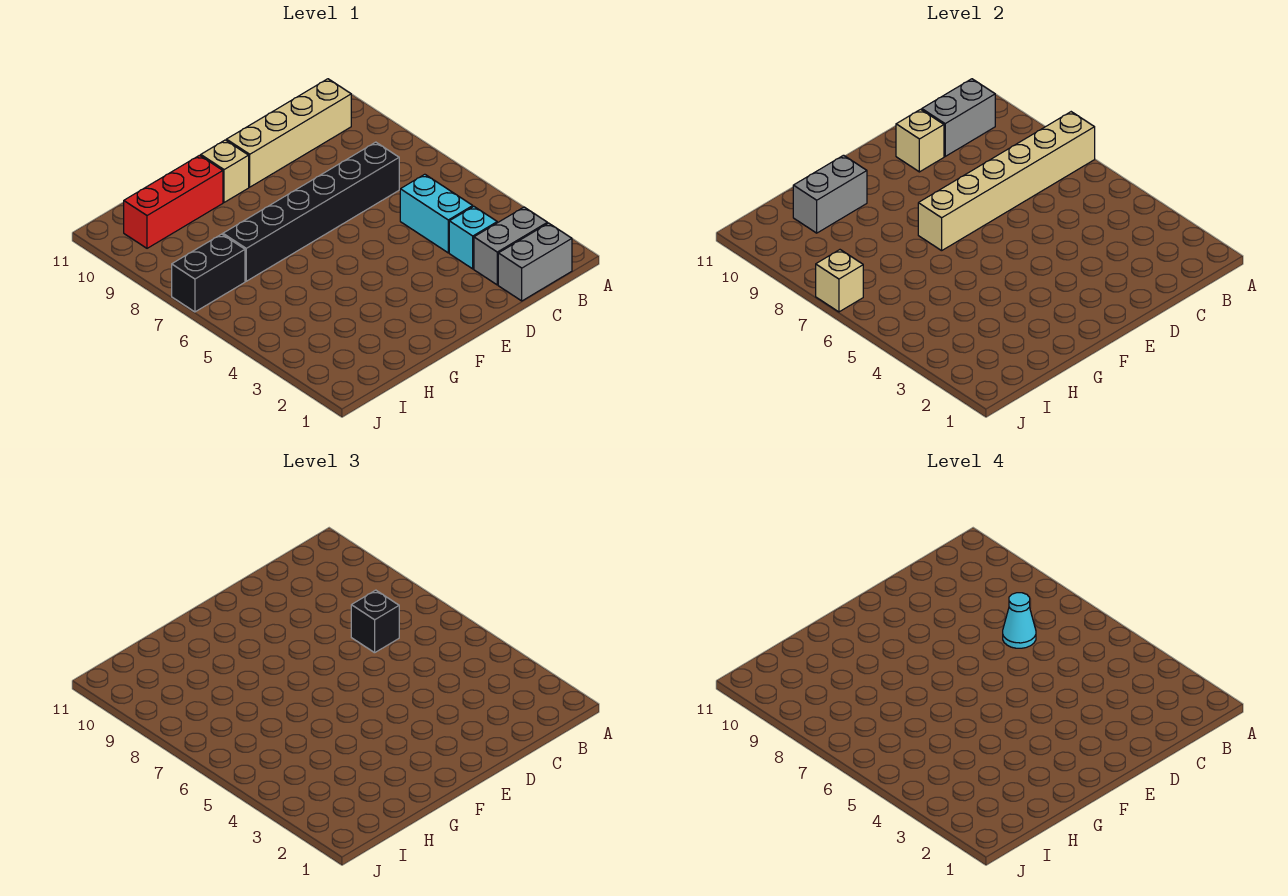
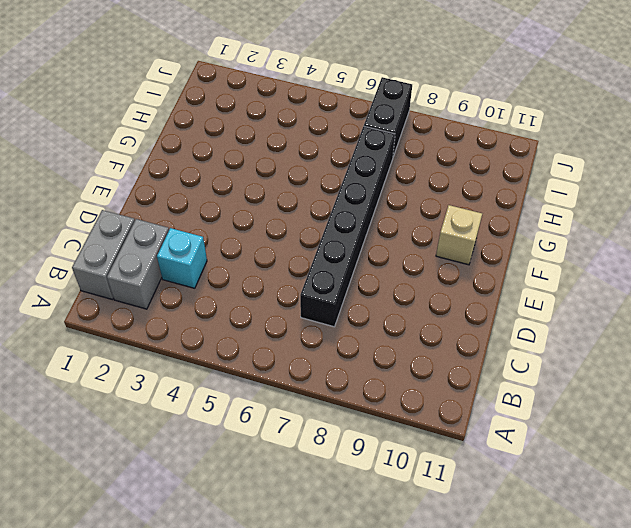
none -> tan 1x4 brick [226,79,351,187]
none -> cyan 1x2 brick [400,174,473,253]
none -> red 1x3 brick [124,155,223,248]

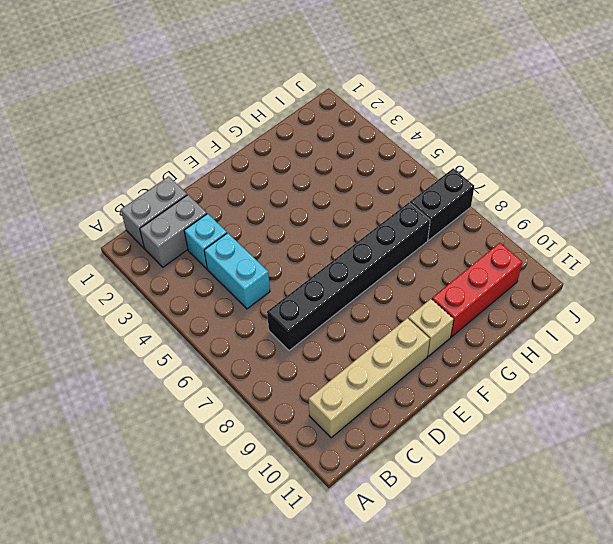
none -> tan 1x6 brick [918,112,1095,251]
none -> grey 1x2 brick [922,79,995,156]
none -> tan 1x1 brick [896,109,944,172]

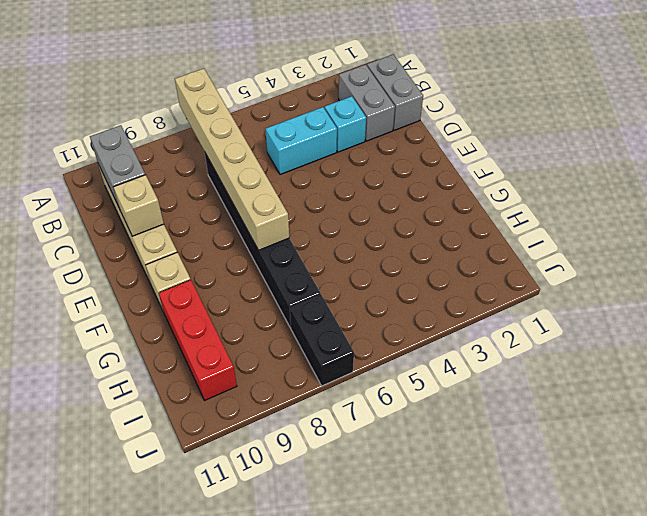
none -> grey 1x2 brick [793,155,867,233]
none -> tan 1x1 brick [816,250,863,312]
none -> black 1x1 brick [351,590,399,653]

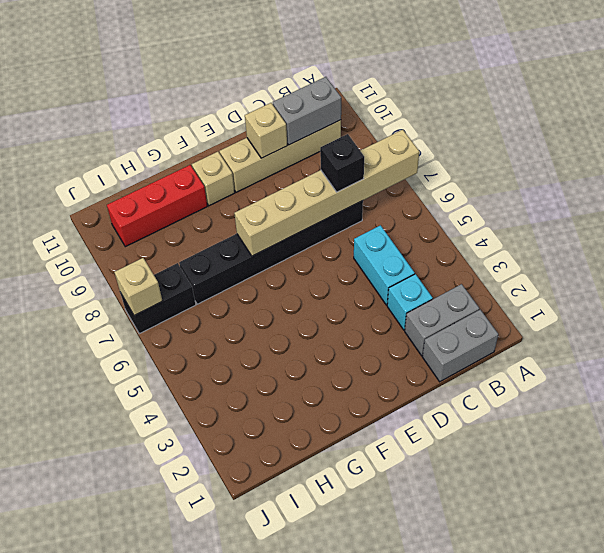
none -> grey 1x2 brick [793,155,867,233]
none -> cyan 1x1 cone [1003,593,1036,648]

